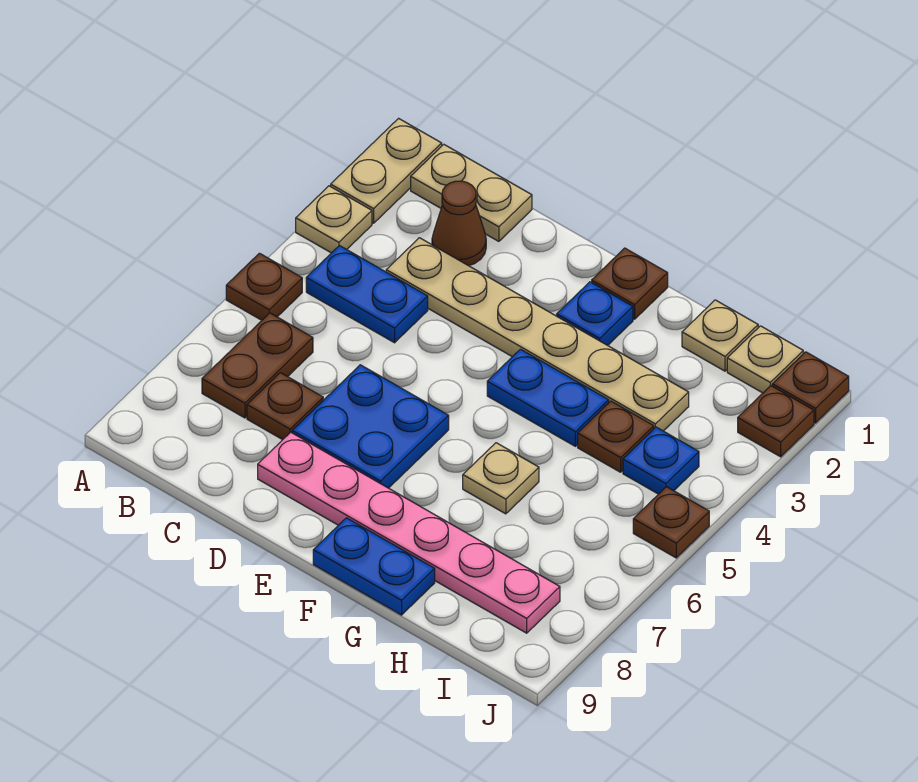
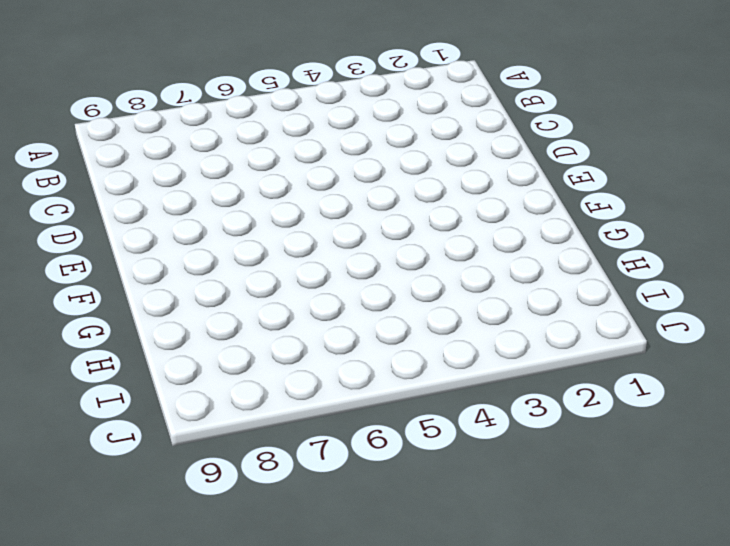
none -> tan 1x2 plate [331,118,442,223]
none -> tan 1x1 plate [296,186,372,253]
none -> brown 1x1 plate [226,253,302,320]

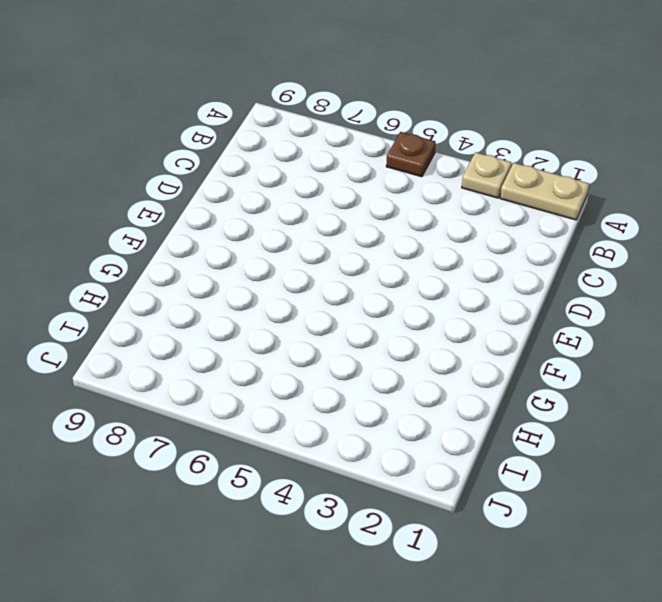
none -> tan 1x2 plate [411,144,532,241]
none -> blue 1x2 plate [306,246,428,343]
none -> brown 1x2 plate [202,313,313,418]

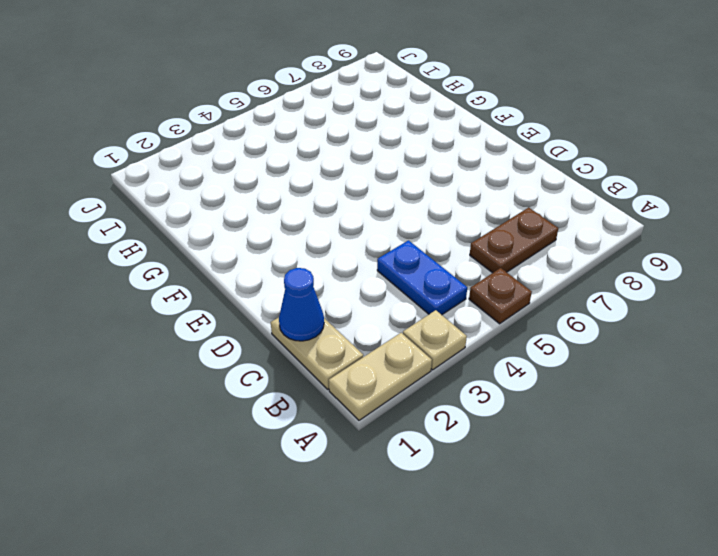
blue 1x1 cone [279,268,324,341] -> none
none -> brown 1x1 cone [432,181,486,266]
none -> tan 1x6 plate [386,238,689,431]
none -> brown 1x1 plate [247,373,323,440]

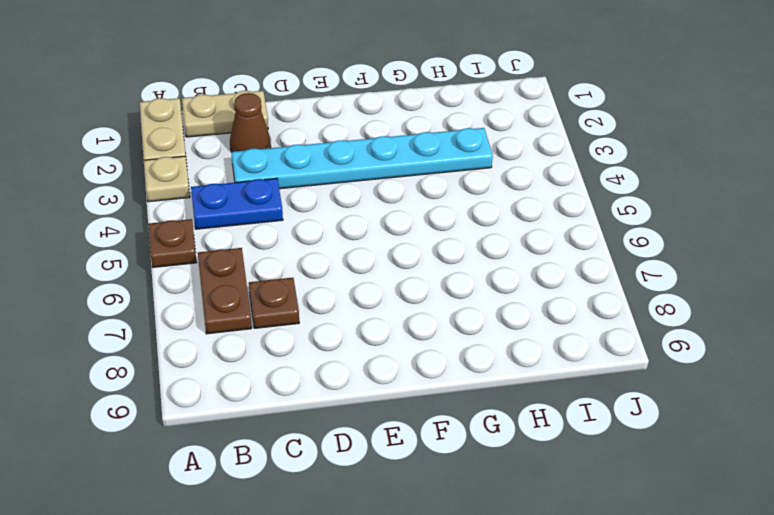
cyan 1x6 plate [231,128,493,189] -> tan 1x6 plate [386,238,689,431]
none -> blue 2x2 plate [292,365,449,488]
none -> pink 1x6 plate [258,432,560,633]
none -> brown 1x1 plate [592,248,668,319]

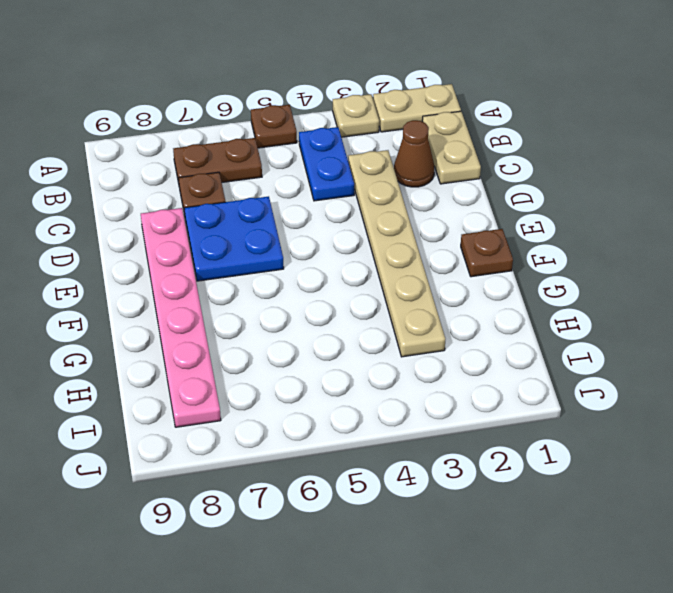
none -> blue 1x1 plate [557,282,633,345]
none -> blue 1x2 plate [487,349,609,446]
none -> blue 1x2 plate [313,518,435,615]

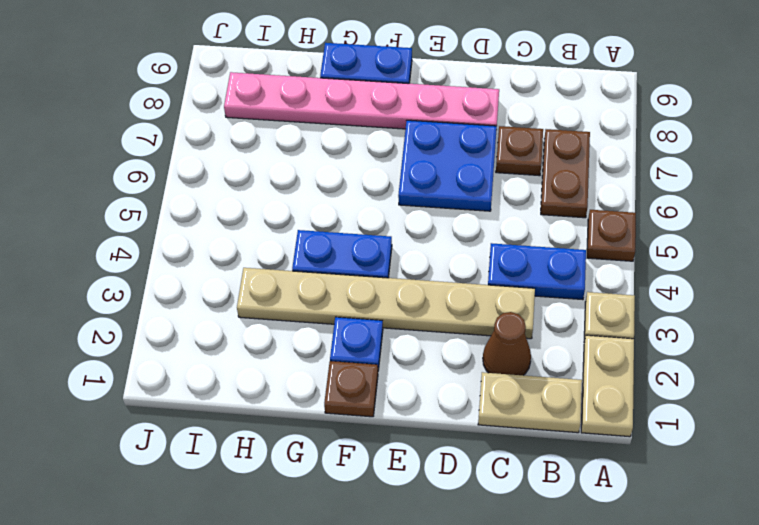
none -> tan 1x1 plate [463,443,539,514]
none -> tan 1x1 plate [682,300,758,371]
none -> brown 1x1 plate [578,401,654,472]

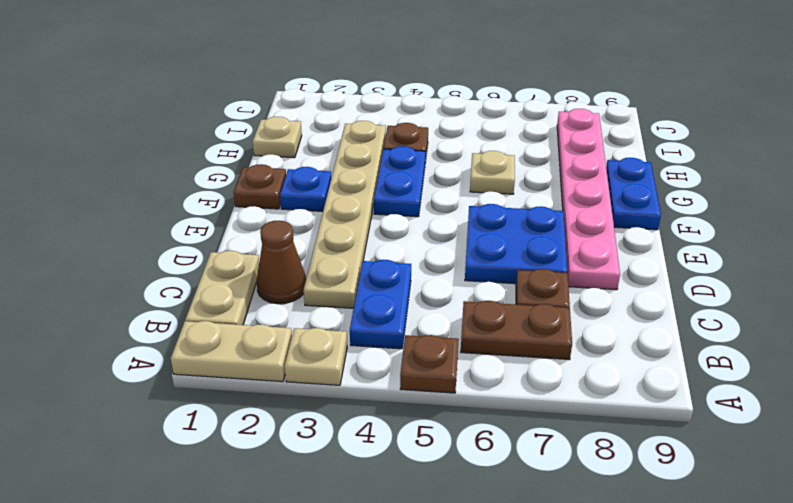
none -> tan 1x1 plate [727,326,803,393]
none -> blue 1x1 plate [623,427,699,494]
none -> brown 1x1 plate [772,352,849,423]

